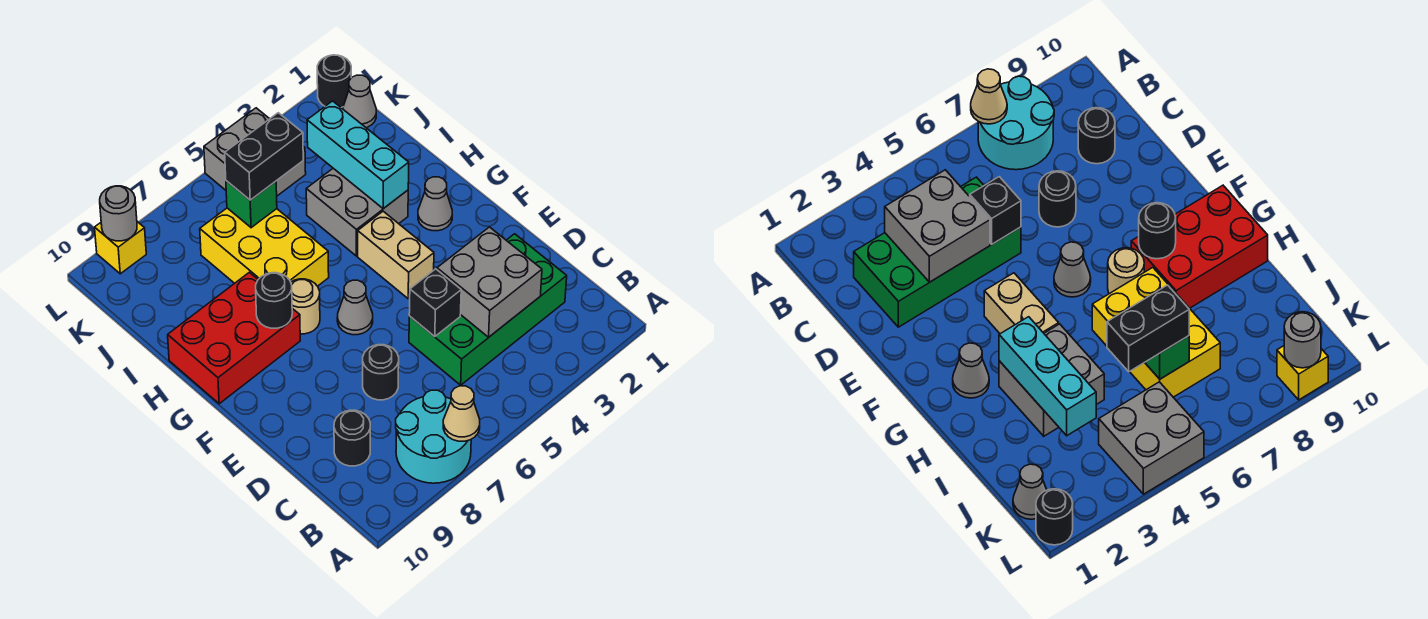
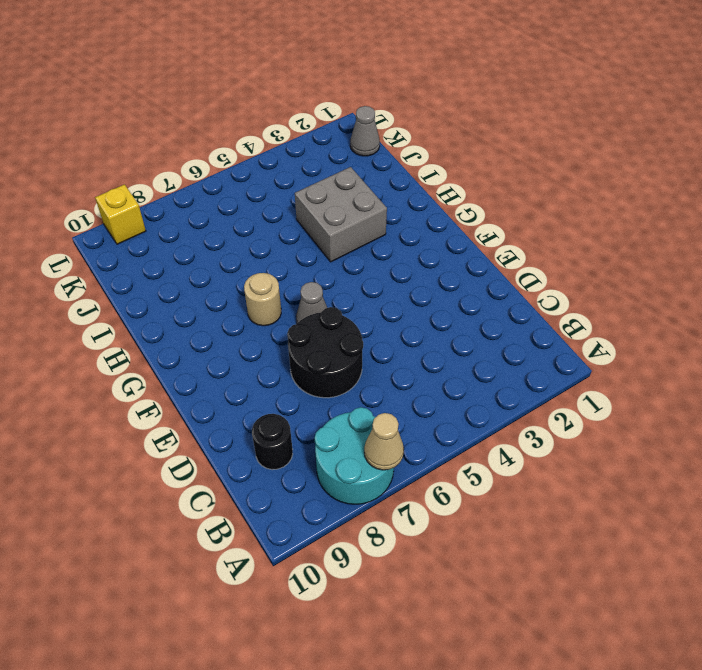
black 2x2 round brick [287,307,363,398] -> black 1x1 round brick [363,345,399,400]
none -> green 2x4 brick [409,234,567,385]
none -> tan 1x2 brick [358,211,434,299]
none -> grey 1x1 cone [418,177,452,231]

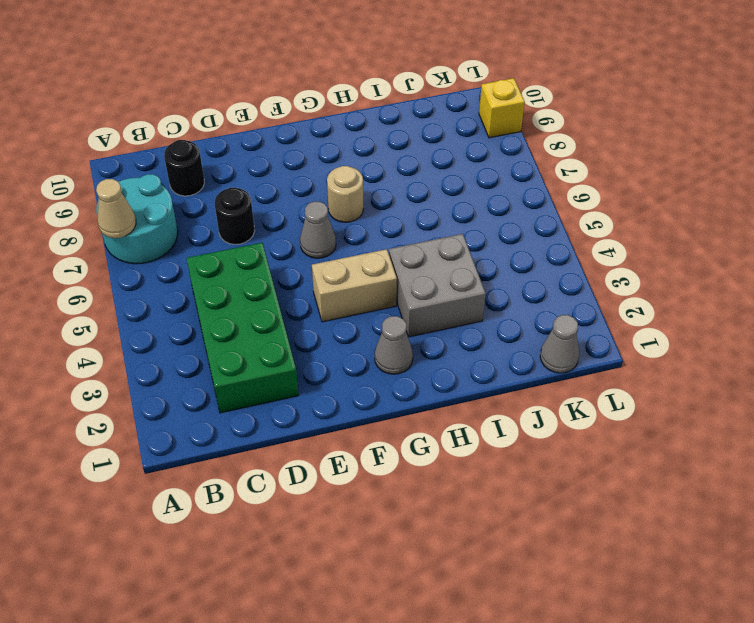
none -> red 2x3 brick [168,272,300,404]
none -> yellow 2x3 brick [200,208,329,286]
none -> grey 2x2 brick [204,108,306,196]

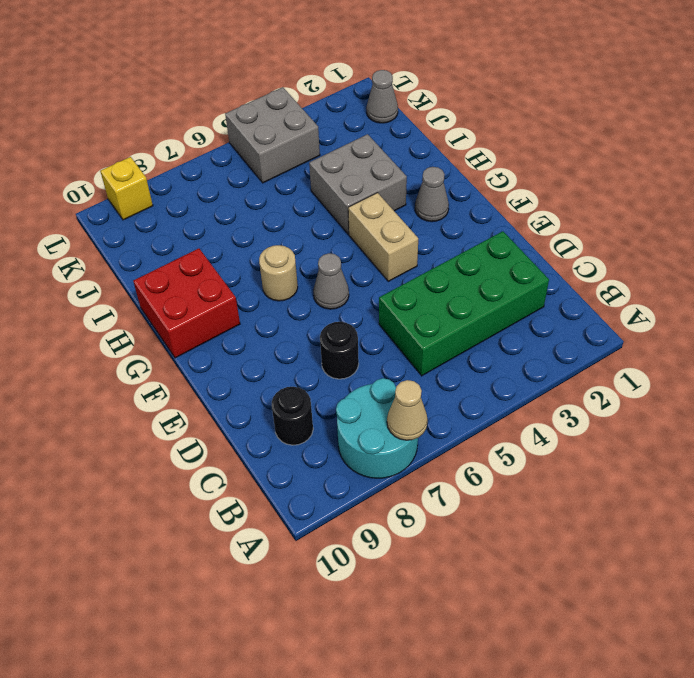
red 2x2 brick [133,248,240,358] -> red 2x3 brick [168,272,300,404]
none -> yellow 2x3 brick [200,208,329,286]
none -> black 1x1 round brick [317,55,351,108]
none -> grey 2x2 brick [437,227,542,337]

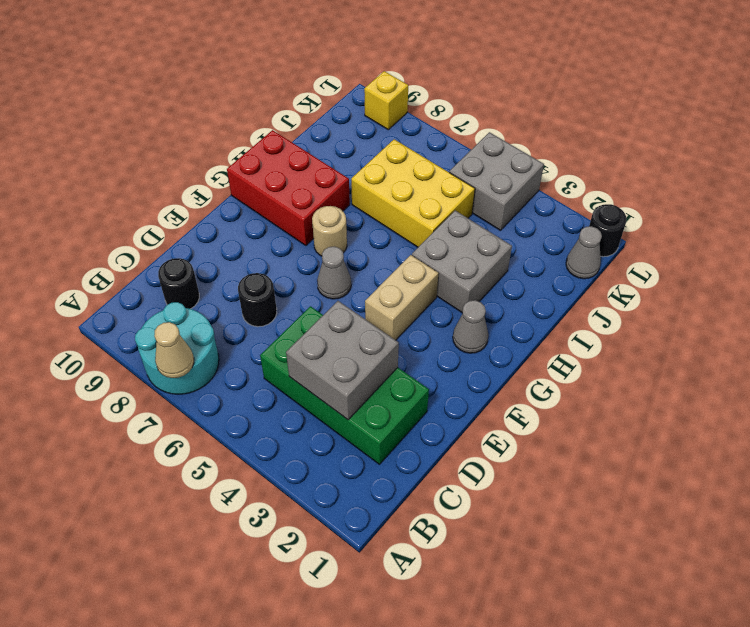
yellow 2x3 brick [351,139,475,247] -> yellow 2x3 brick turned to [200,208,329,286]
none -> black 1x1 brick [409,269,461,337]
none -> black 1x1 round brick [256,273,292,328]
none -> cyan 1x3 brick [307,101,409,209]

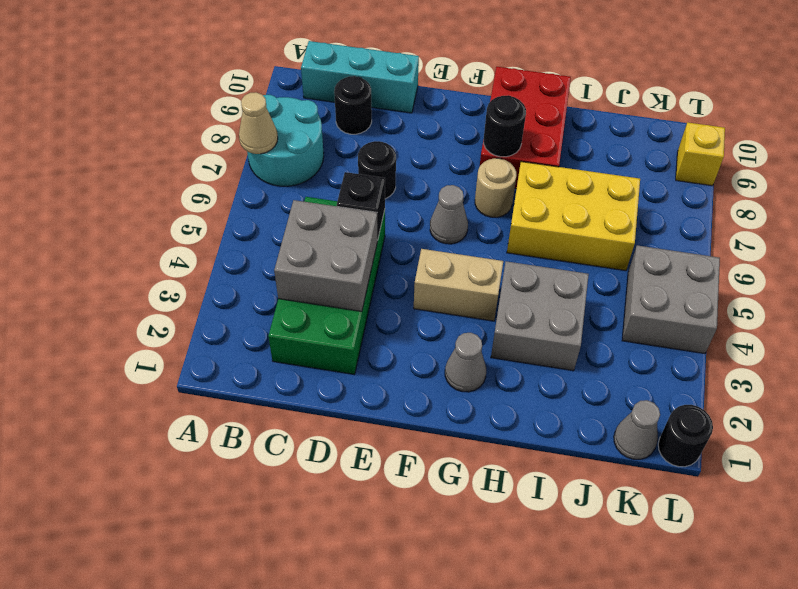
cyan 1x3 brick [301,41,419,113] -> cyan 1x3 brick moved to [307,101,409,209]
none -> green 1x1 brick [226,181,277,228]
none -> grey 1x1 round brick [100,186,137,241]
none -> black 1x2 brick [225,113,303,200]

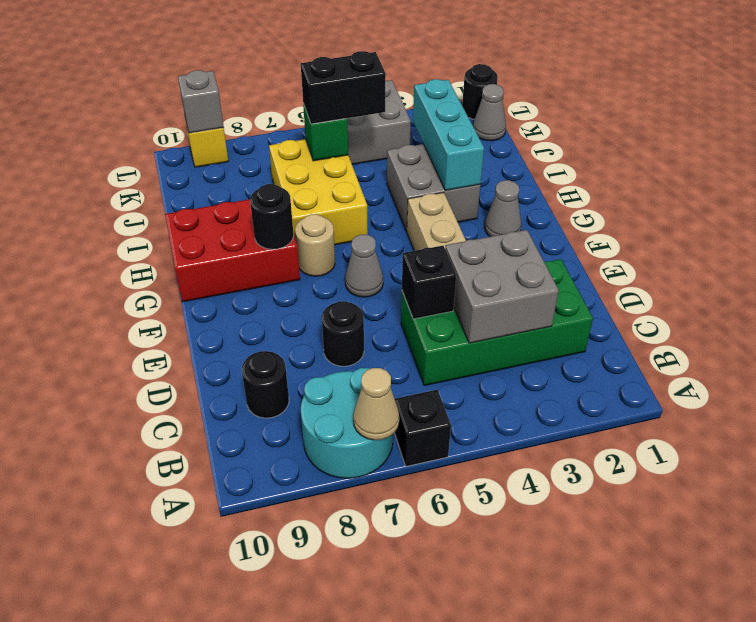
black 1x1 brick [395,390,451,466] -> none
grey 1x1 brick [178,70,224,133] -> grey 1x1 round brick [100,186,137,241]

